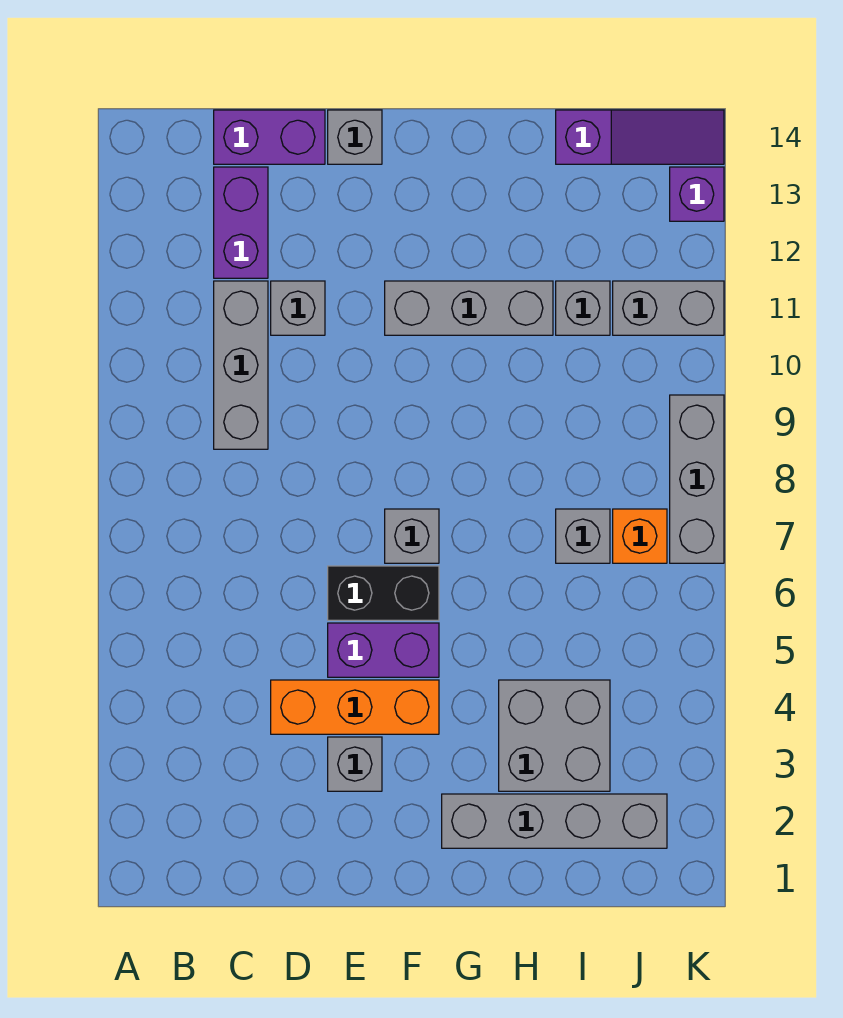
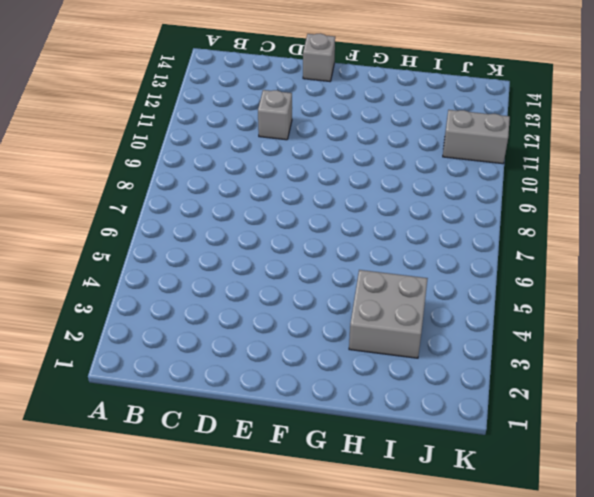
none -> grey 1x3 brick [214,281,268,449]
none -> purple 1x2 brick [214,167,268,278]
none -> purple 1x2 brick [214,110,325,164]

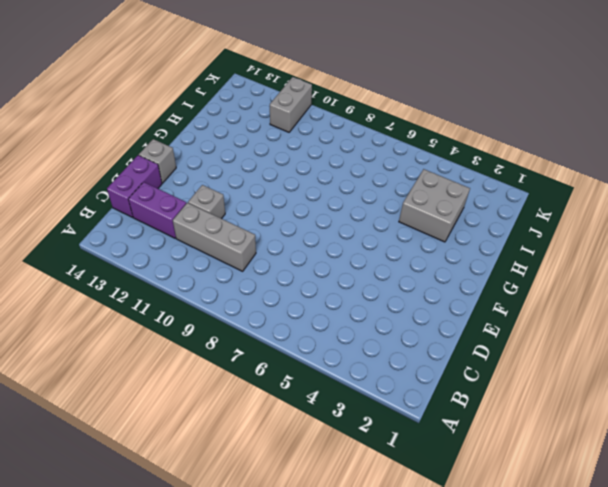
none -> orange 1x3 brick [271,680,439,734]
none -> grey 1x1 brick [328,737,382,791]
none -> purple 1x2 brick [328,623,439,677]

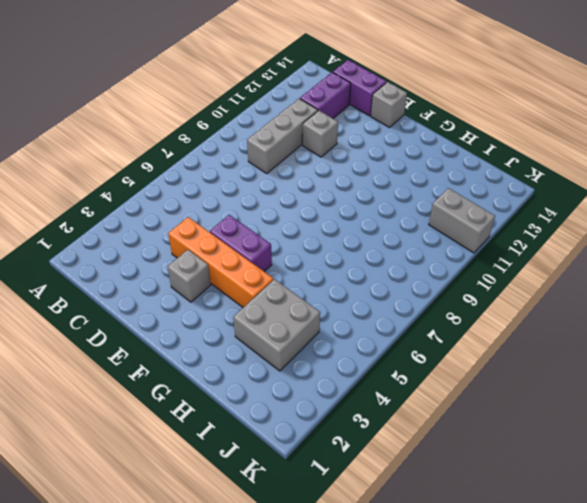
orange 1x4 brick [168,217,273,307] -> orange 1x3 brick [271,680,439,734]
none -> black 1x2 brick [328,566,439,620]
none -> grey 1x1 brick [385,509,439,563]
none -> grey 1x3 brick [385,281,553,335]

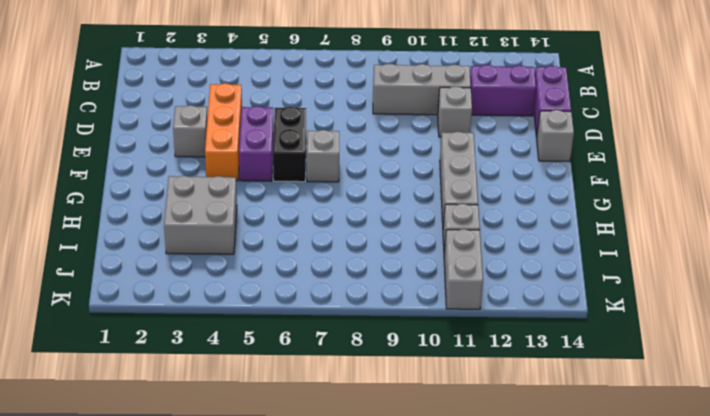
none -> grey 1x4 brick [442,794,667,848]
none -> grey 1x1 brick [556,509,610,563]
none -> purple 1x3 slope [556,110,724,164]

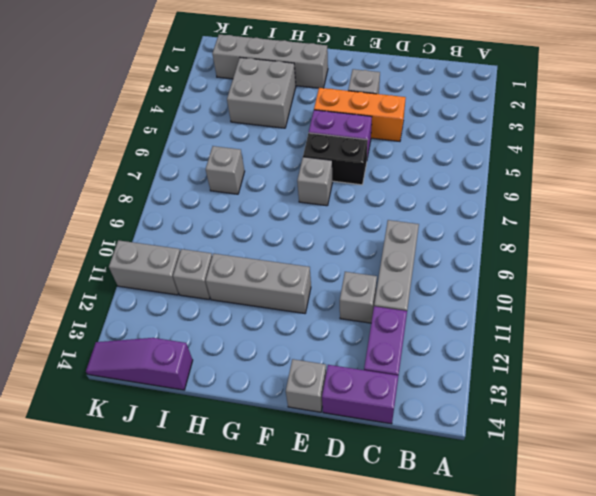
none -> orange 1x1 brick [613,509,667,563]
none -> grey 1x3 brick [670,395,724,563]
none -> purple 1x1 brick [670,167,724,221]

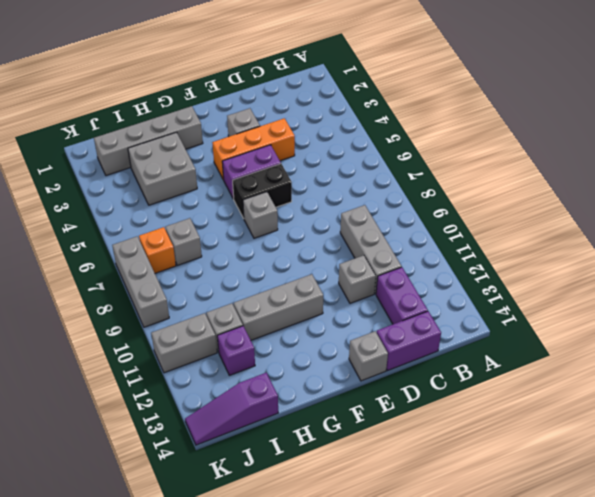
purple 1x1 brick [217,326,255,375] -> purple 1x1 brick moved to [670,167,724,221]

